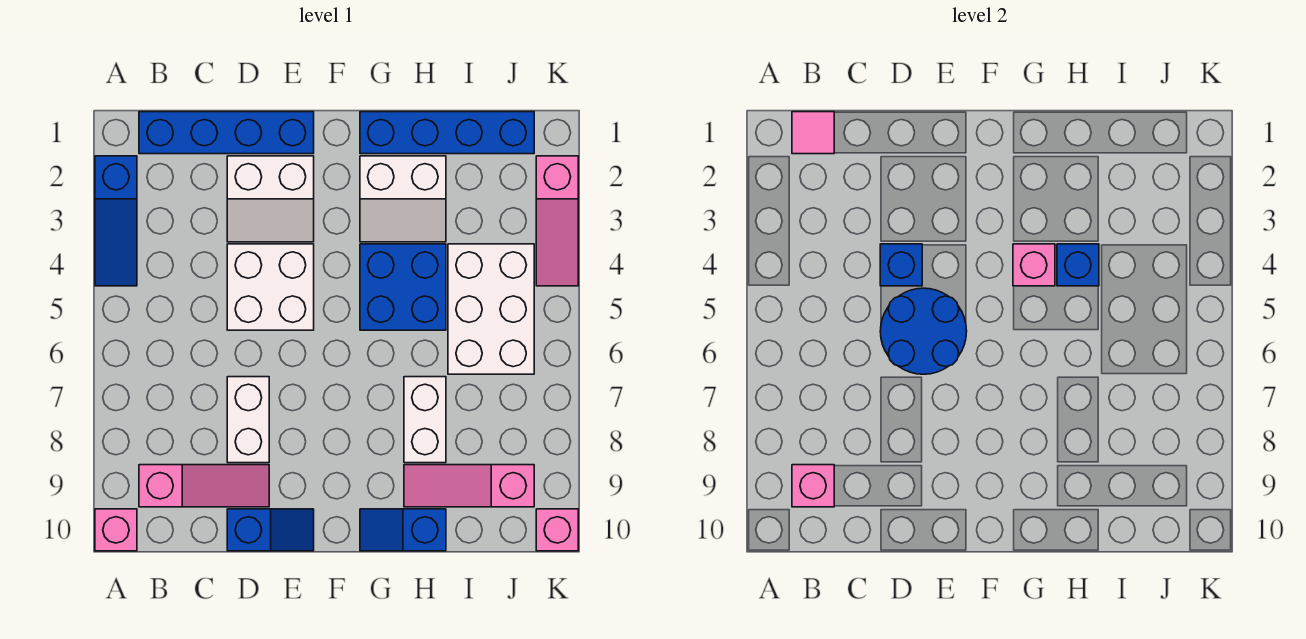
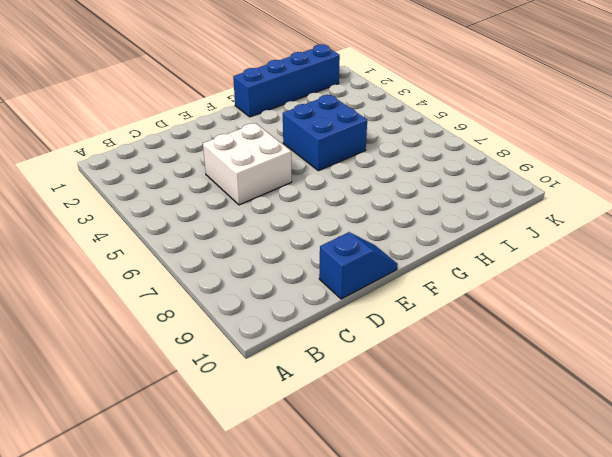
none -> blue 1x3 slope [95,156,137,286]
none -> pink 1x1 brick [95,509,137,551]
none -> blue 1x4 brick [139,112,314,154]

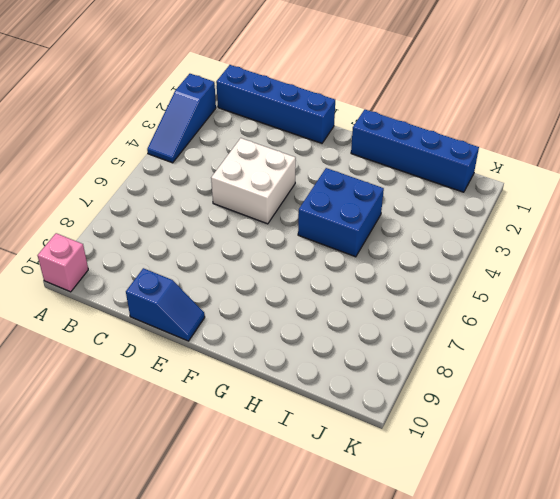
none -> pink 1x3 slope [139,465,269,507]
none -> white 2x2 slope [227,156,314,242]
none -> white 1x2 brick [227,377,269,463]

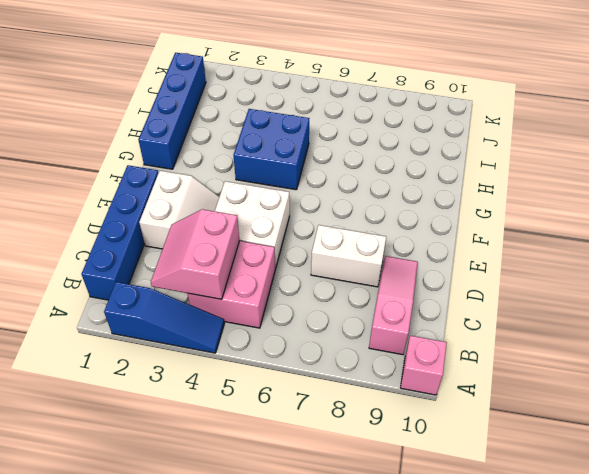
pink 2x2 slope [151,209,240,299] -> none
pink 2x2 brick [188,241,275,328] -> none
none -> blue 1x2 slope [227,509,314,551]
none -> white 2x2 slope [360,156,446,242]
none -> blue 1x2 slope [360,509,446,551]

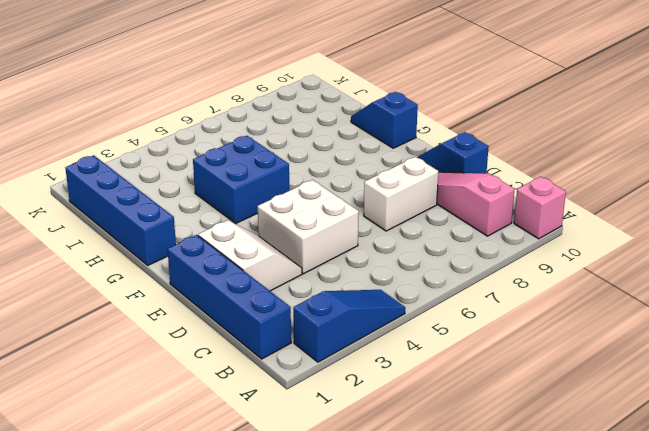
blue 1x2 slope [351,92,418,148] -> blue 1x2 slope turned to [360,509,446,551]
none -> white 2x2 slope [360,156,446,242]
none -> white 1x2 brick [404,377,446,463]
none -> pink 1x3 slope [404,465,534,507]

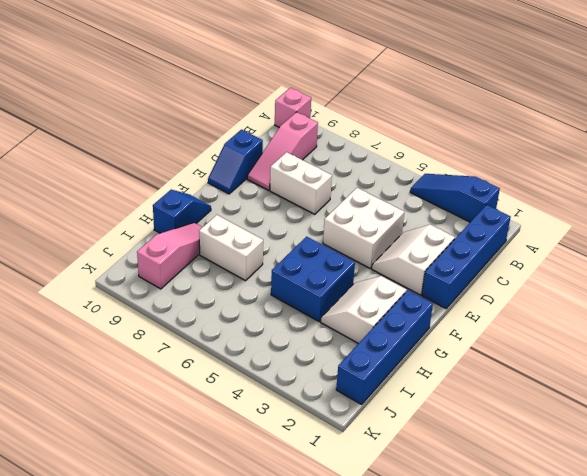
none -> white 2x3 brick [448,244,534,374]
none -> pink 1x3 slope [536,156,578,286]
none -> pink 1x1 brick [536,509,578,551]

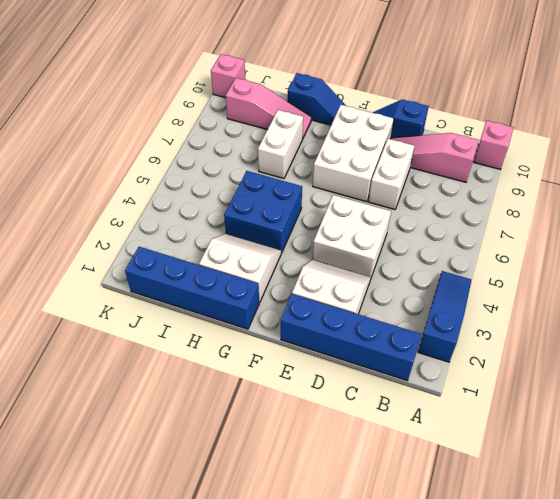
white 2x3 brick [313,105,394,202] -> white 2x3 brick moved to [448,244,534,374]
none -> pink 1x3 slope [536,156,578,286]
none -> pink 1x1 tile [792,112,834,154]
none -> pink 1x1 brick [792,465,834,507]

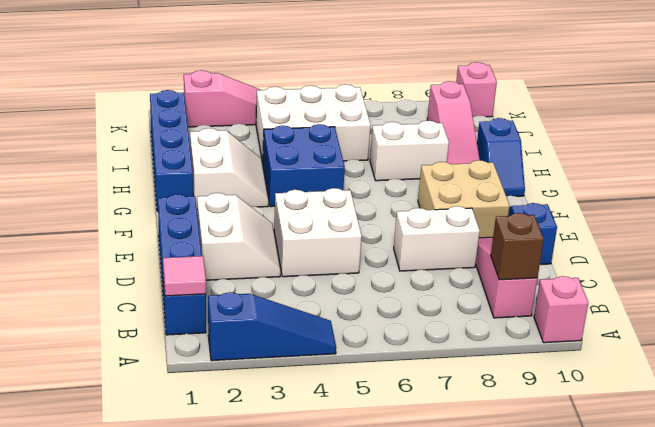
brown 1x1 brick [491,213,544,280] -> pink 1x1 brick [792,465,834,507]
tan 2x2 brick [418,160,510,238] -> none
none -> blue 1x1 brick [880,244,922,286]
none -> blue 2x2 round brick [880,288,967,374]
none -> pink 1x1 brick [1013,244,1055,286]

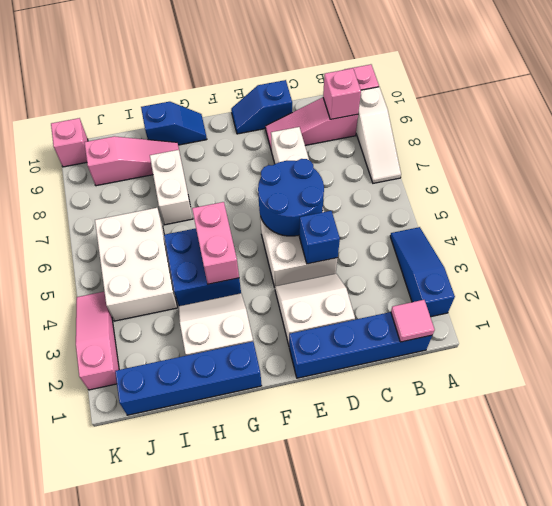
white 1x3 slope [356,87,401,183] -> none
pink 1x2 brick [192,202,239,284] -> pink 1x1 brick [1013,244,1055,286]
none -> blue 1x1 brick [1057,244,1099,286]

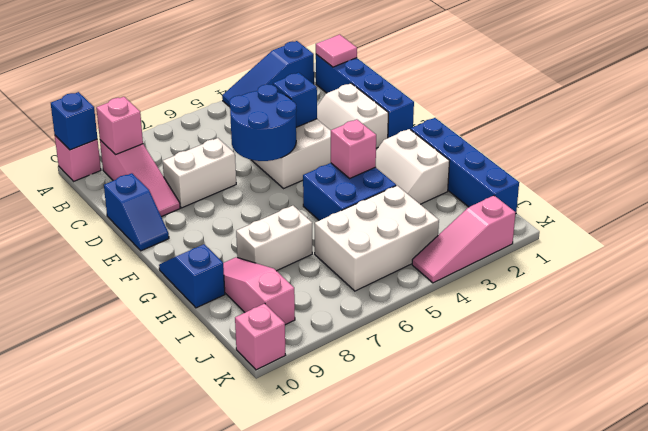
blue 1x1 brick [51,92,98,150] -> blue 1x1 brick moved to [1057,244,1099,286]

